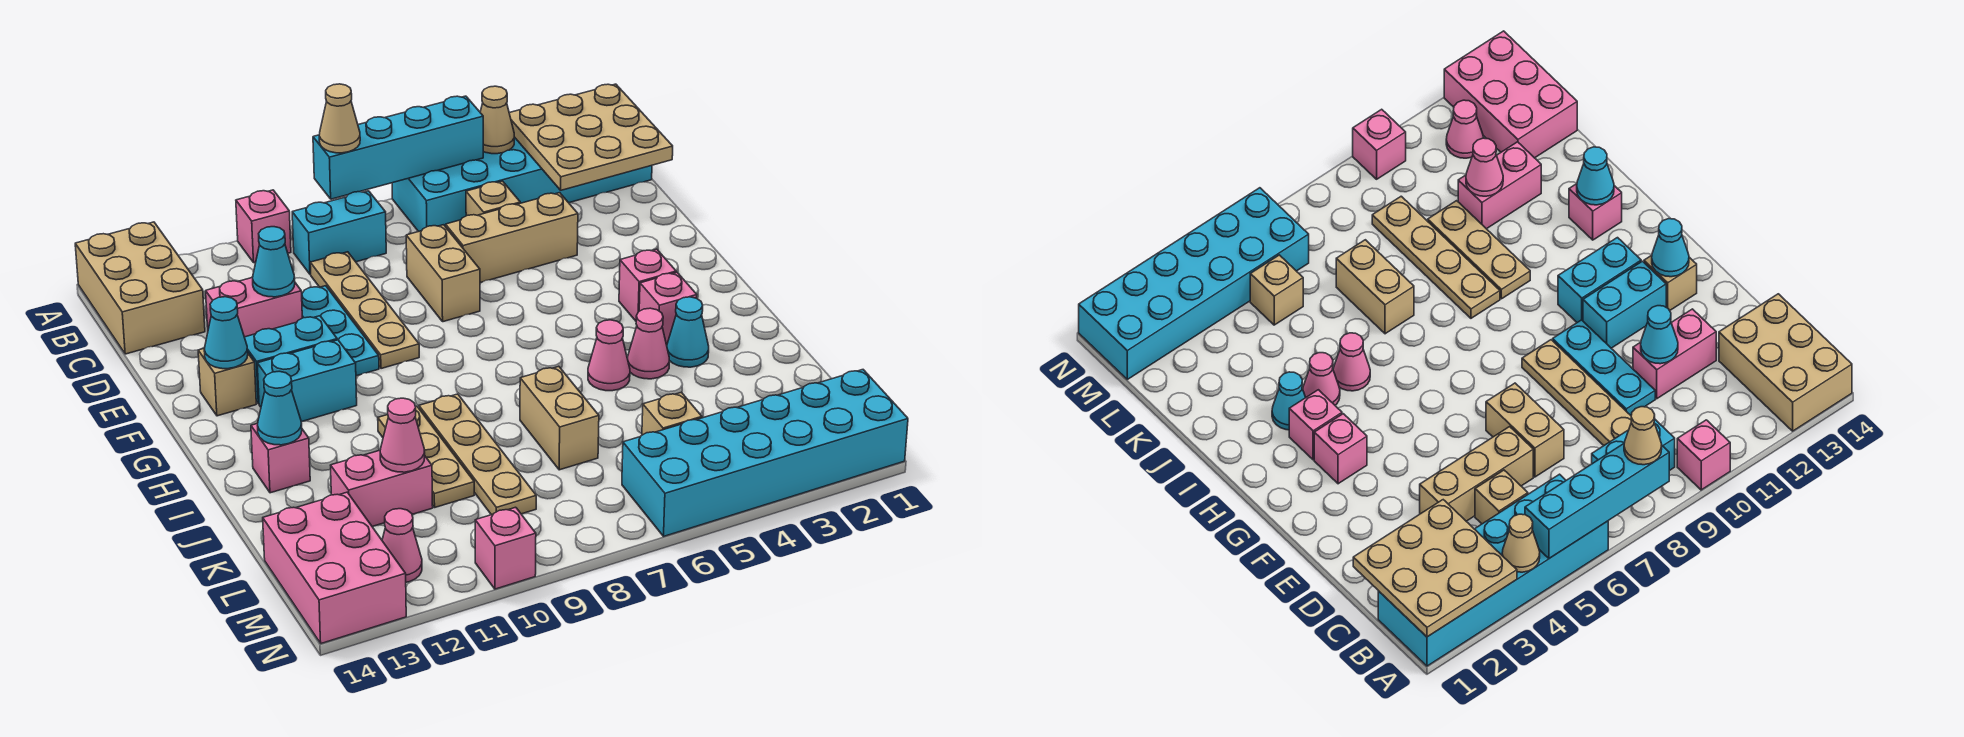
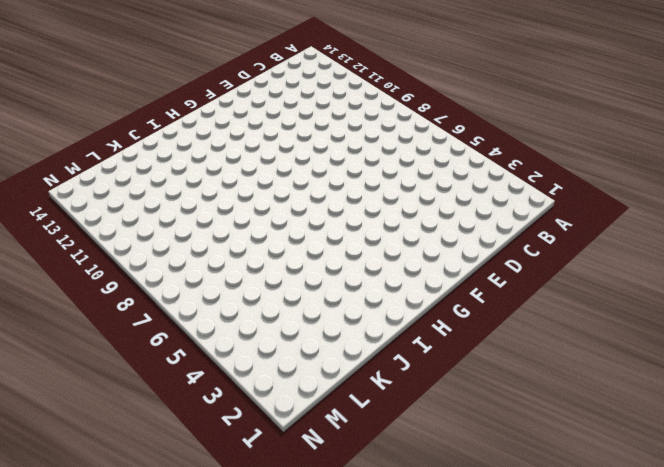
none -> cyan 2x6 brick [392,137,652,232]
none -> pink 1x1 brick [236,190,291,263]
none -> tan 2x3 brick [75,222,205,354]
none -> cyan 1x2 brick [292,191,386,274]

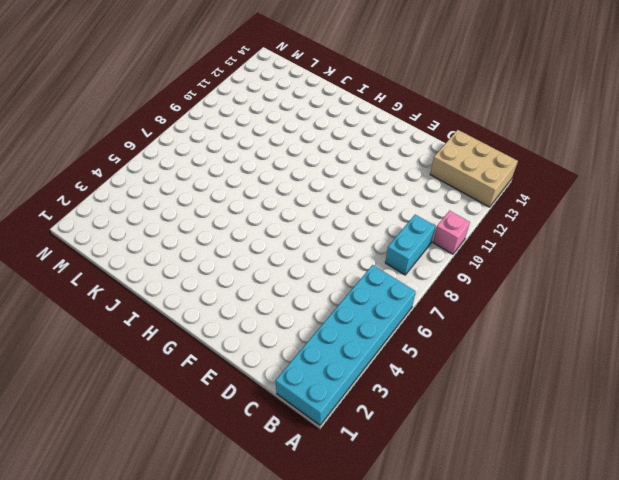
none -> tan 1x1 brick [466,181,520,216]
none -> tan 1x4 plate [310,252,419,369]
none -> tan 1x3 brick [446,193,578,283]
none -> tan 1x2 brick [406,225,480,322]

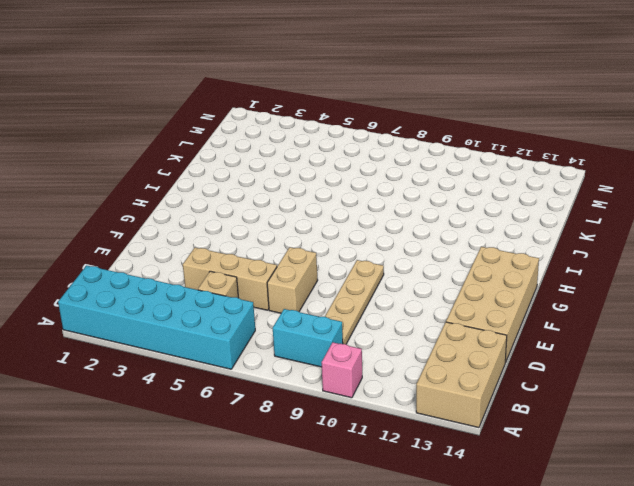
tan 2x4 brick [446,247,539,363] -> tan 1x1 brick [198,348,256,416]
none -> cyan 1x3 plate [302,286,379,376]
none -> pink 1x2 brick [206,277,302,337]
none -> cyan 1x2 brick [244,316,337,404]
none -> pink 1x1 brick [619,249,676,321]

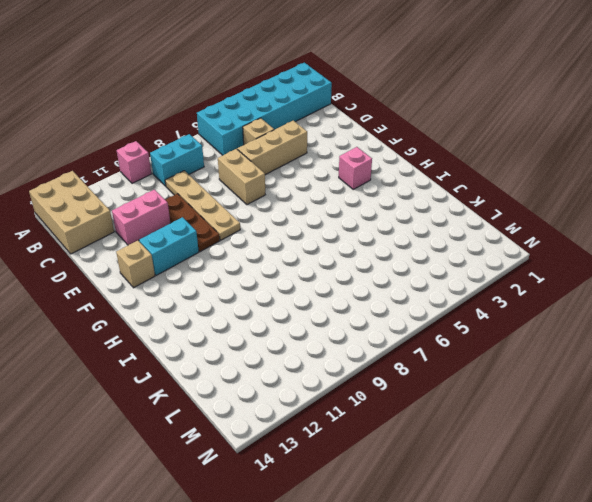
brown 1x3 plate [166,194,220,252] -> cyan 1x3 plate [302,286,379,376]
none -> cyan 1x2 brick [257,340,357,422]
none -> pink 1x1 brick [639,272,697,345]
none -> cyan 1x1 cone [667,297,709,367]
none -> pink 1x1 cone [628,308,669,379]

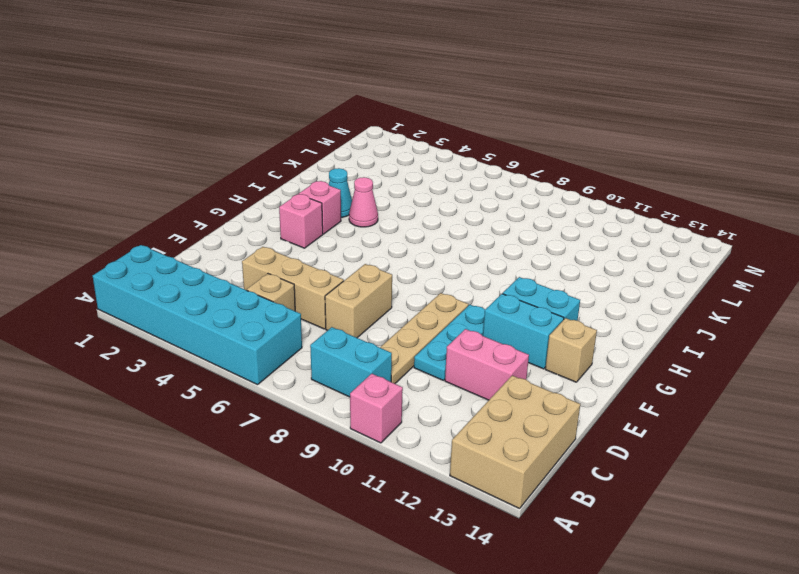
none -> pink 1x1 cone [588,320,630,391]
none -> tan 1x4 plate [419,394,536,515]
none -> tan 1x3 plate [378,406,474,507]
none -> pink 1x1 brick [251,423,310,493]

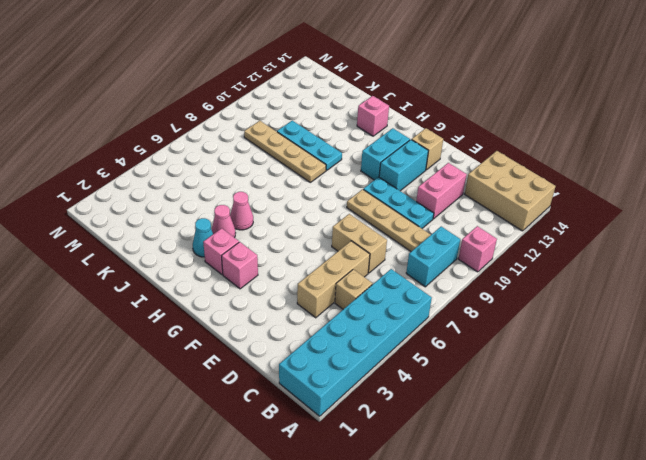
cyan 1x3 plate [277,121,342,170] -> tan 1x3 plate [378,406,474,507]
none -> tan 1x2 brick [520,366,599,470]
none -> pink 1x2 brick [331,450,433,527]
none -> tan 1x1 brick [642,392,702,435]
none -> pink 2x3 brick [263,492,406,643]

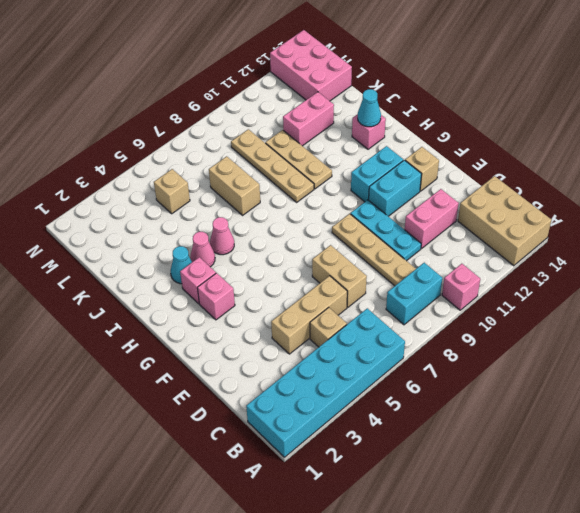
none -> cyan 2x6 brick [622,370,908,536]
none -> pink 1x1 cone [382,509,422,582]
none -> pink 1x1 brick [475,507,536,589]
none -> tan 3x3 plate [509,84,673,190]

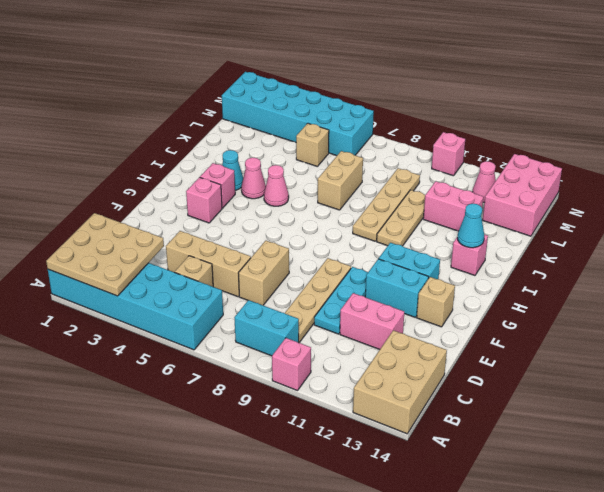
none -> tan 1x1 cone [480,86,514,154]
none -> cyan 1x4 brick [313,96,483,199]
none -> cyan 1x1 cone [253,227,295,297]
none -> cyan 1x1 cone [204,297,248,369]

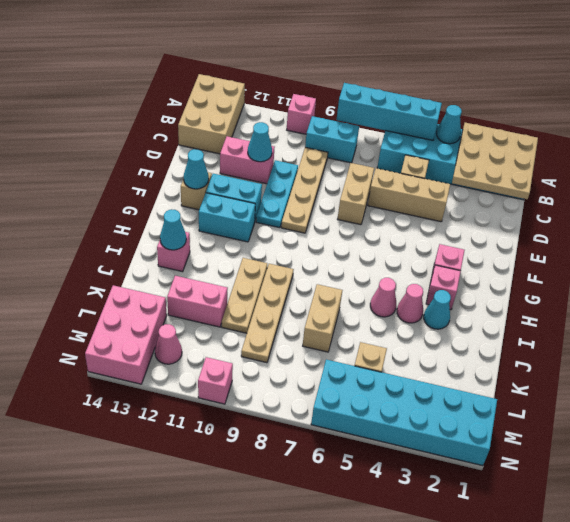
cyan 1x1 cone [437,105,462,144] -> tan 1x1 cone [480,86,514,154]
none -> pink 1x1 cone [380,398,425,472]
none -> tan 1x1 cone [319,84,360,153]

